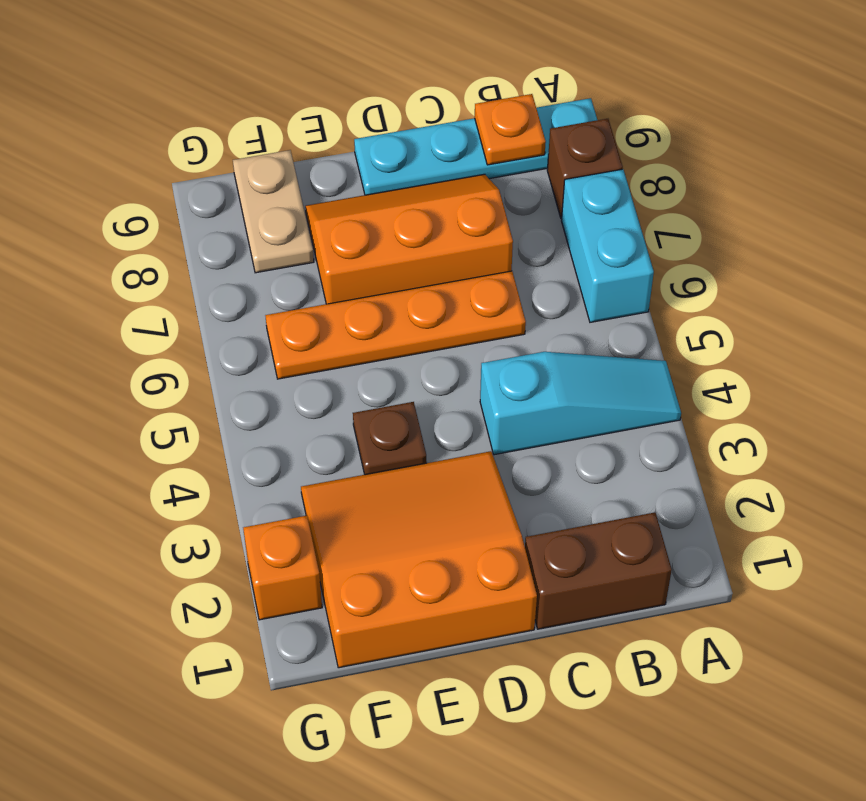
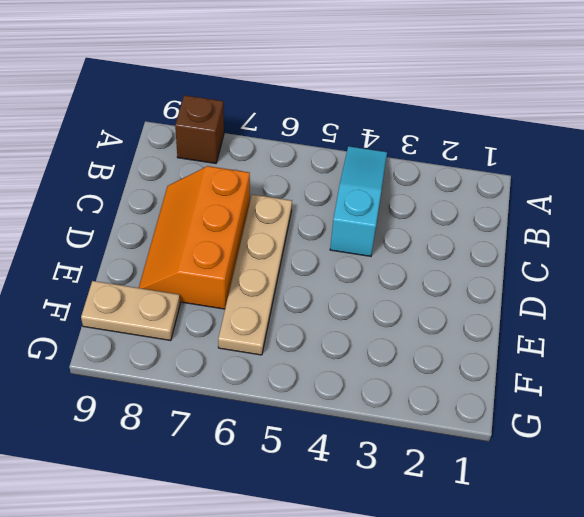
tan 1x4 plate [218,194,292,355] -> orange 1x4 plate [265,271,526,379]
none -> cyan 1x2 brick [562,169,654,322]
none -> cyan 1x4 plate [354,98,597,195]
none -> brown 1x2 brick [525,512,672,629]

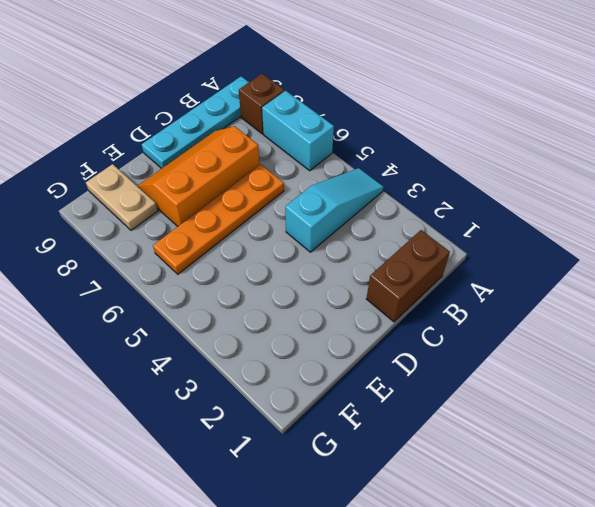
none -> orange 3x3 slope [301,451,537,668]
none -> brown 1x1 plate [353,402,427,475]
none -> orange 1x1 brick [243,516,322,620]

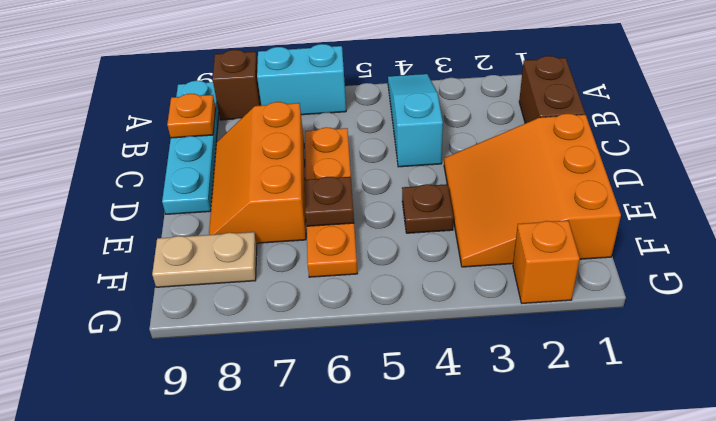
brown 1x1 plate [305,177,354,226] -> none

